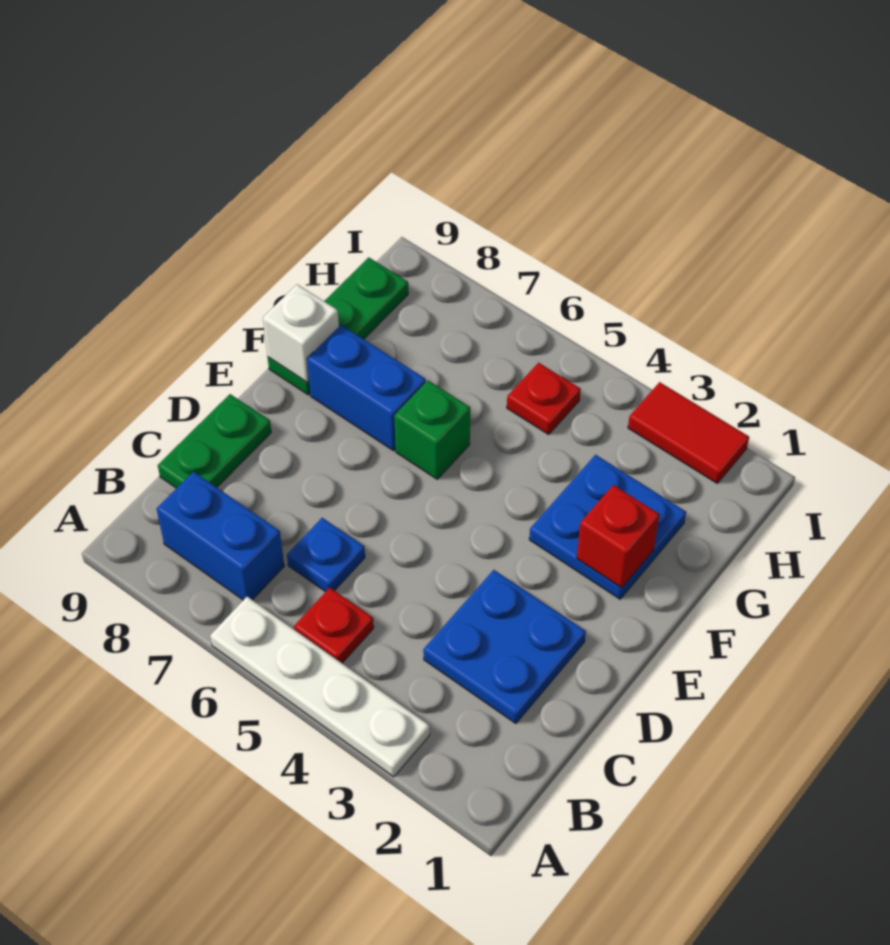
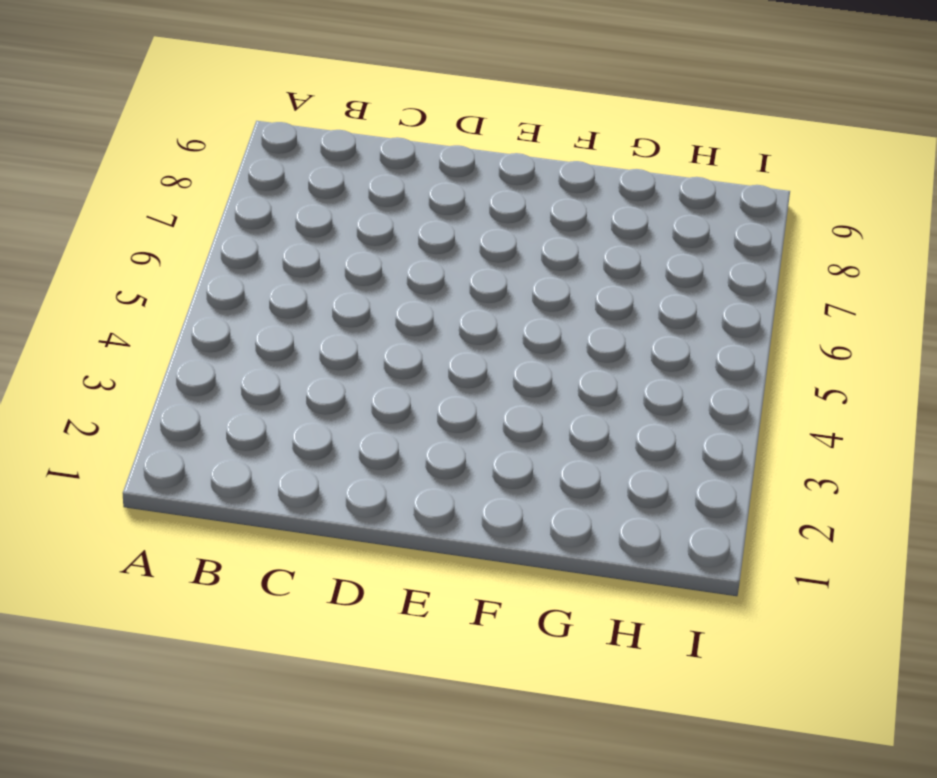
none -> white 1x4 plate [210,597,430,777]
none -> red 1x1 plate [294,588,374,663]
none -> blue 1x2 brick [156,472,284,600]

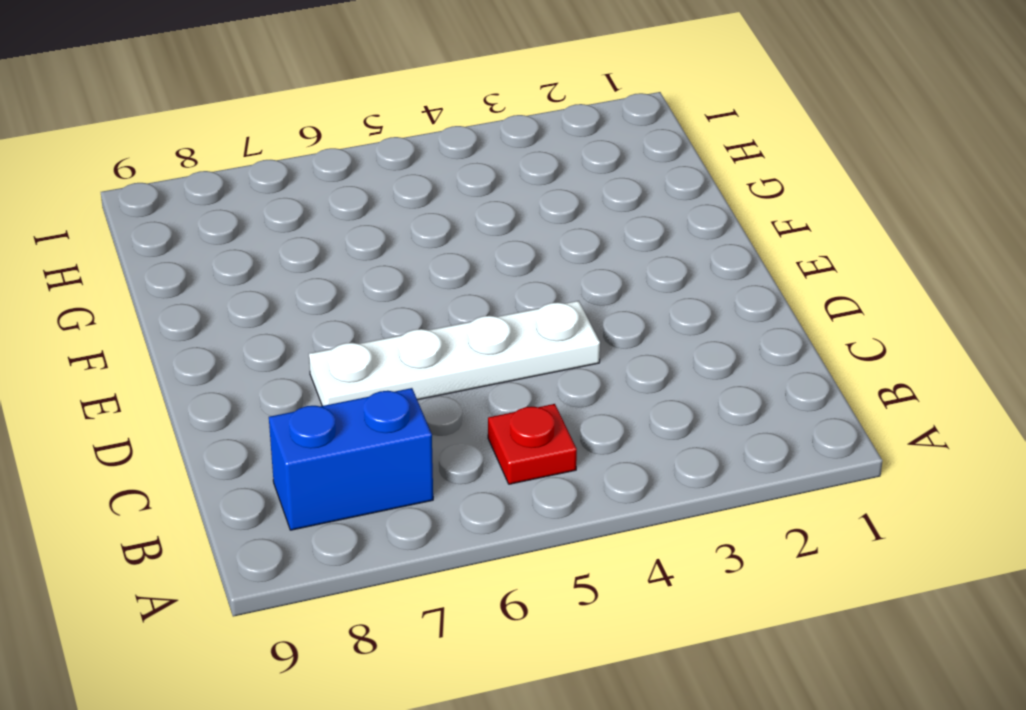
white 1x4 plate [309,301,600,406] -> white 1x4 plate moved to [210,597,430,777]
none -> blue 2x2 plate [423,570,586,724]
none -> blue 1x1 plate [287,518,365,592]
none -> green 1x2 plate [158,394,271,488]

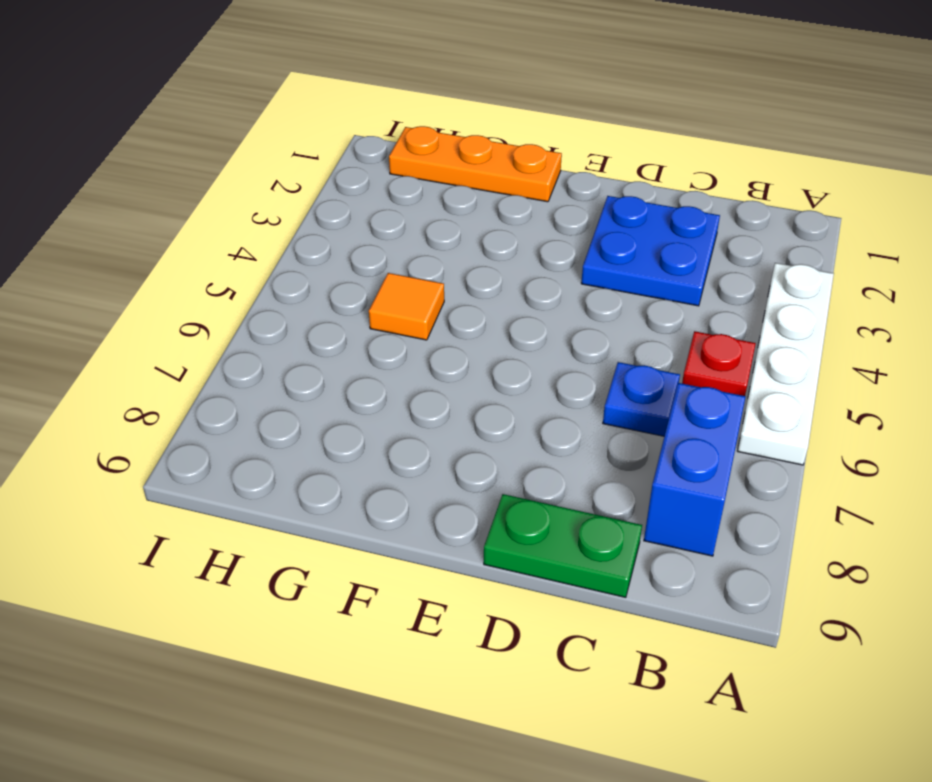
orange 1x3 plate [389,126,562,202] -> none
orange 1x1 tile [369,273,444,340] -> none
none -> blue 2x2 plate [529,455,686,599]
none -> green 1x1 brick [394,381,470,479]
none -> blue 1x2 brick [307,325,426,451]

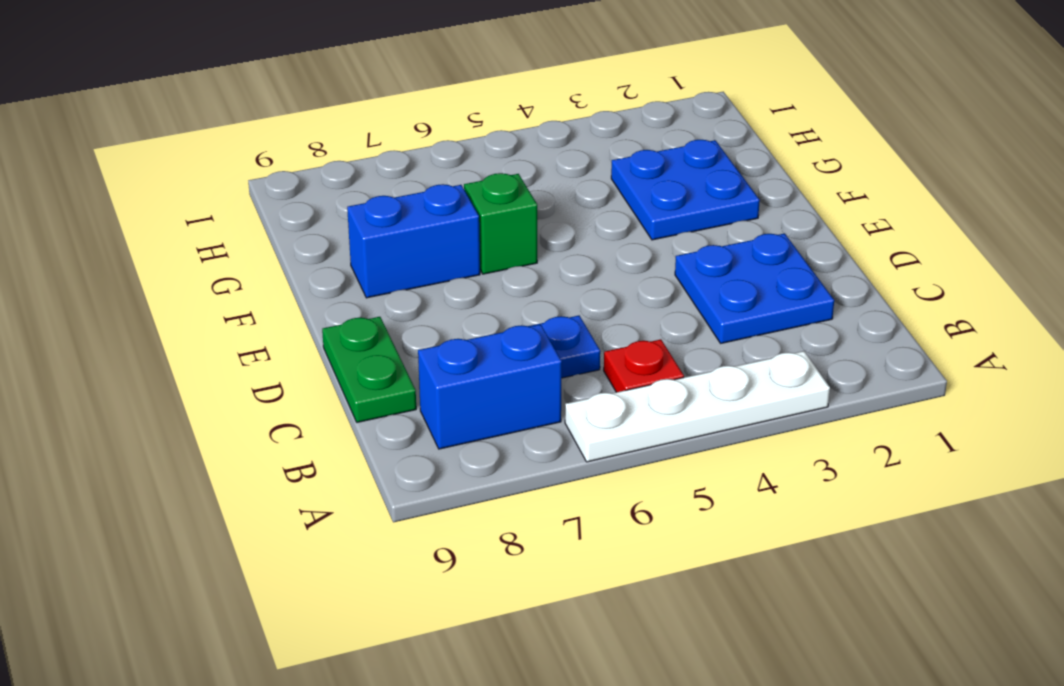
none -> green 1x3 plate [268,258,408,395]
none -> red 1x1 plate [507,363,581,434]
none -> red 1x2 tile [628,382,749,483]

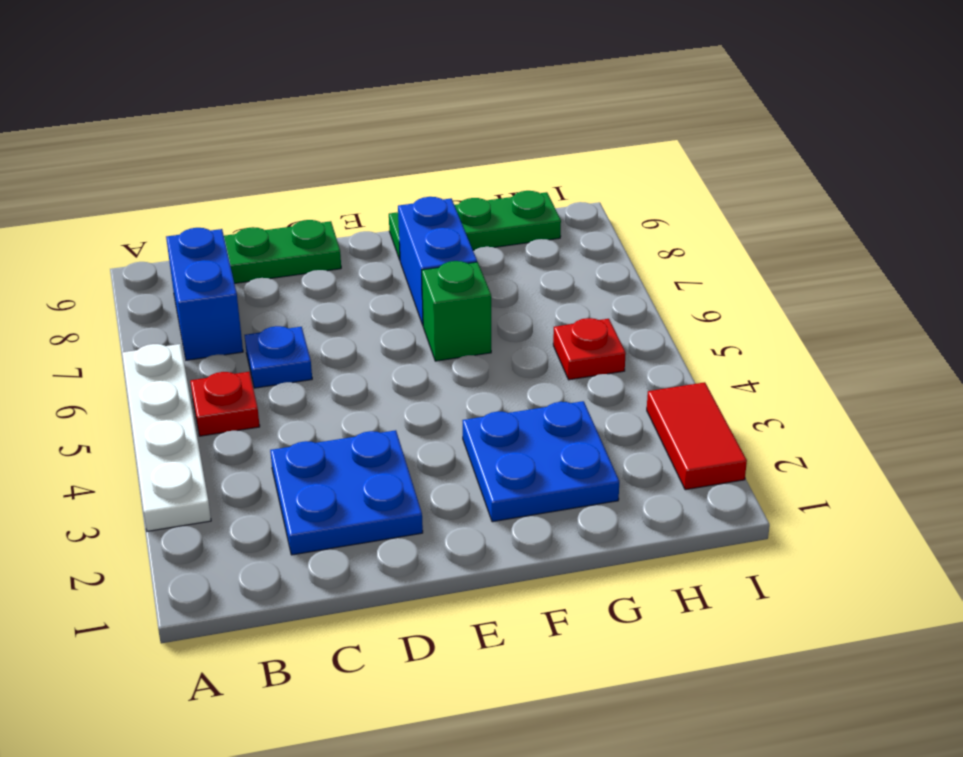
none -> red 1x1 brick [577,485,659,588]
none -> white 1x1 brick [263,284,339,382]

